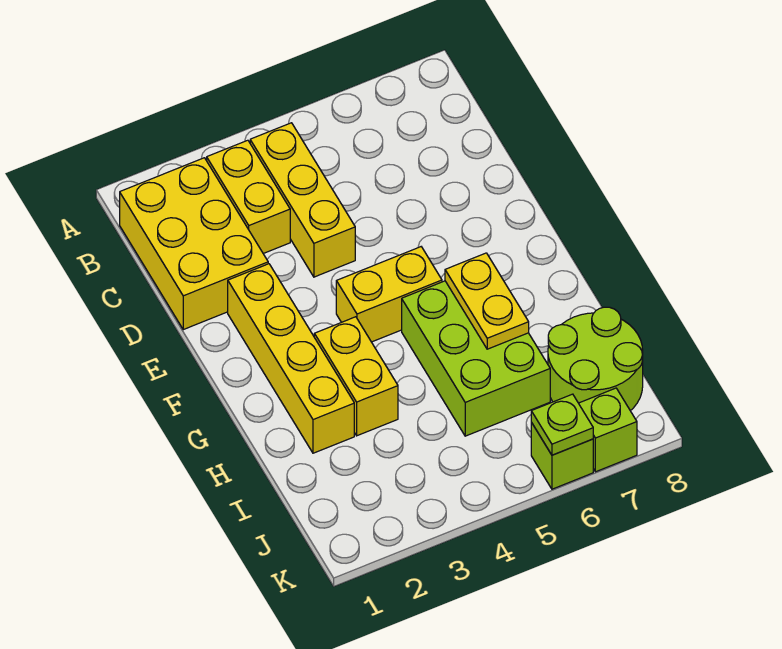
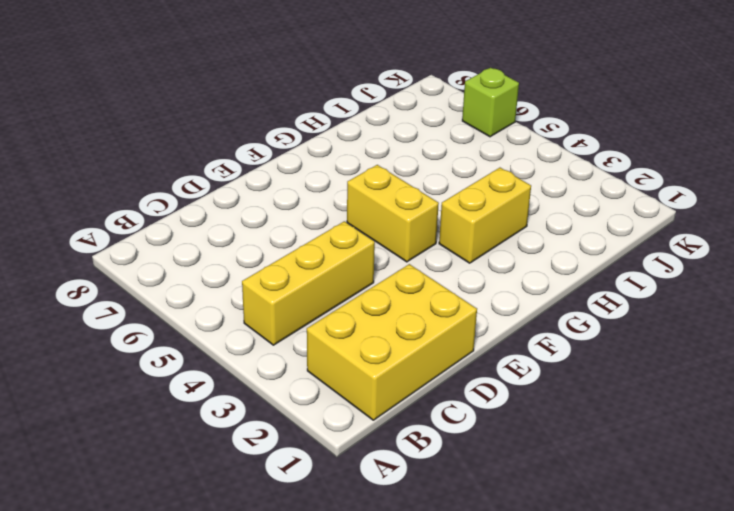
none -> yellow 1x2 brick [207,140,290,254]
none -> yellow 1x4 brick [228,264,354,453]
none -> lime 2x3 brick [402,281,550,436]

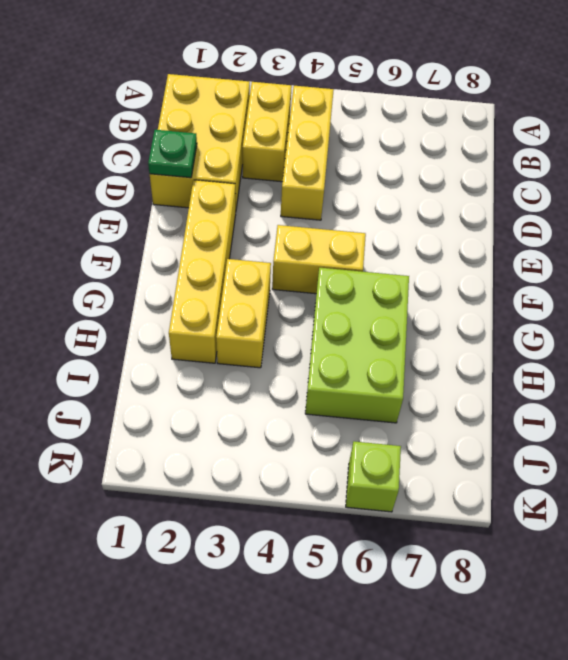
green 1x1 plate [148,130,197,178] -> none
none -> lime 2x2 round brick [548,307,643,411]
none -> lime 1x1 brick [579,388,637,472]
none -> yellow 1x2 plate [445,253,529,349]

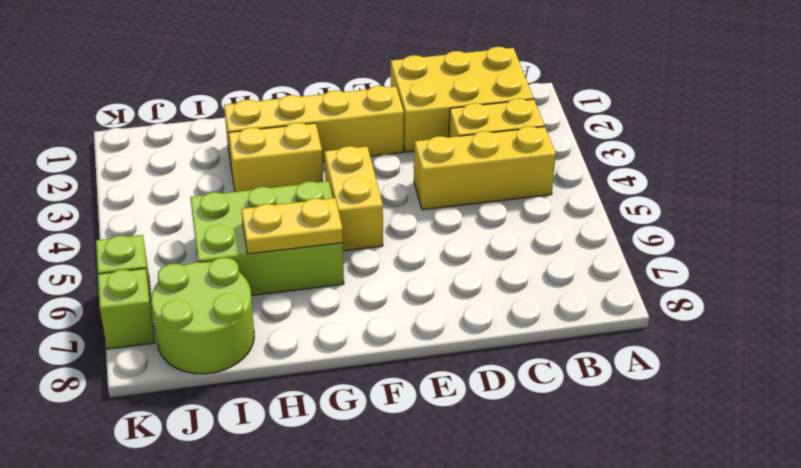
none -> lime 1x1 plate [531,394,593,455]

